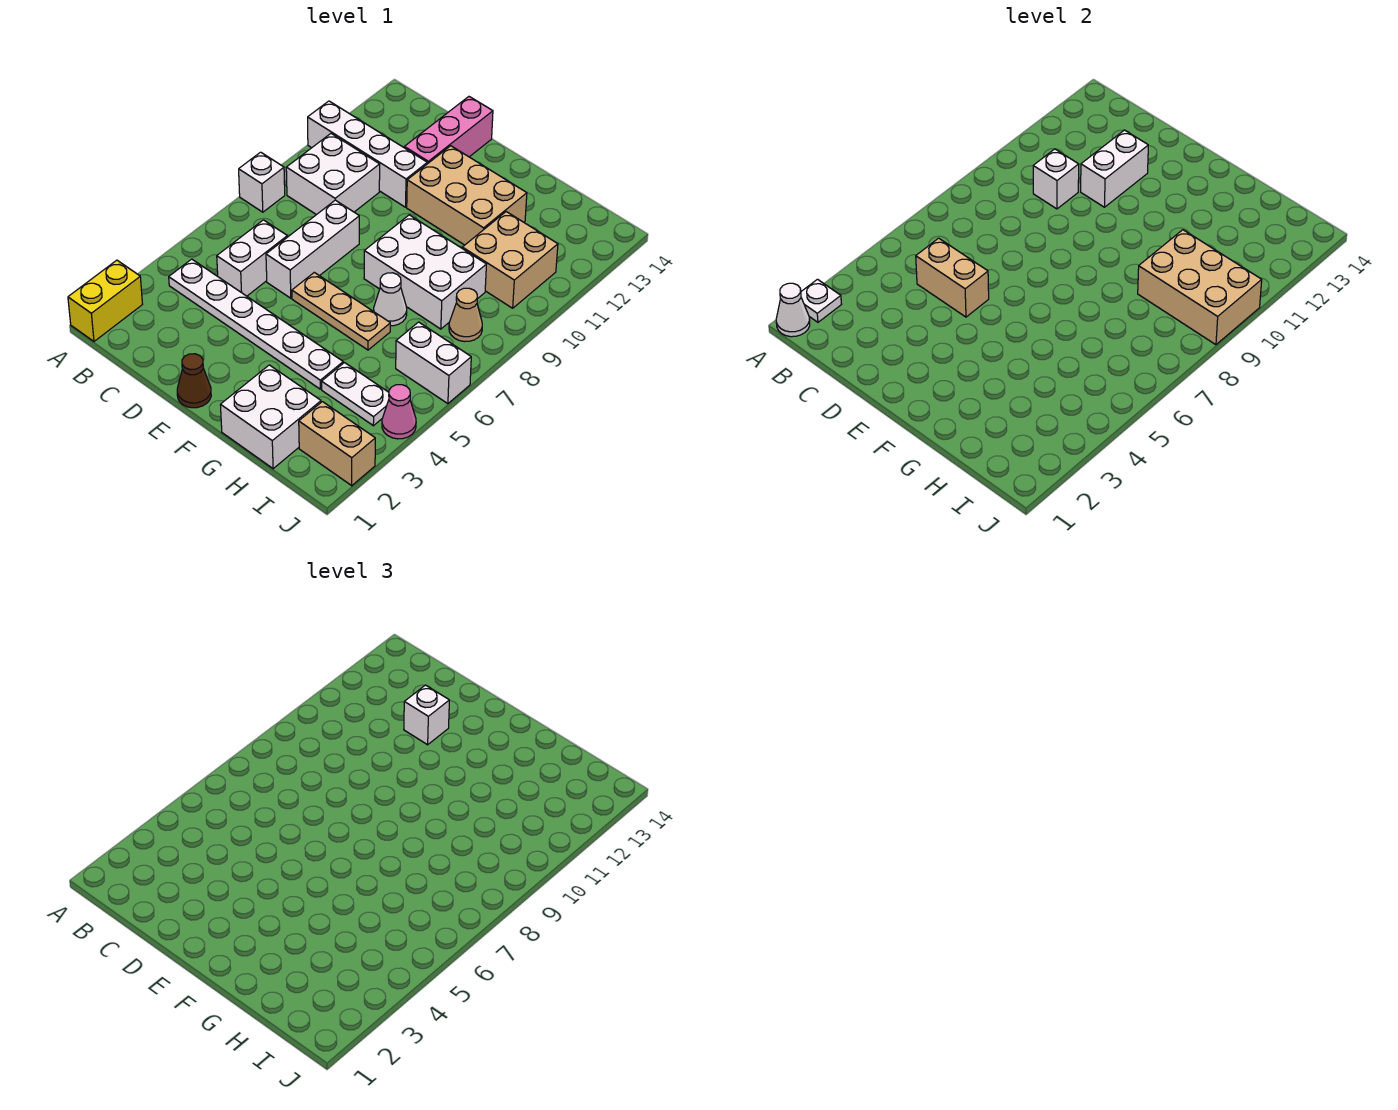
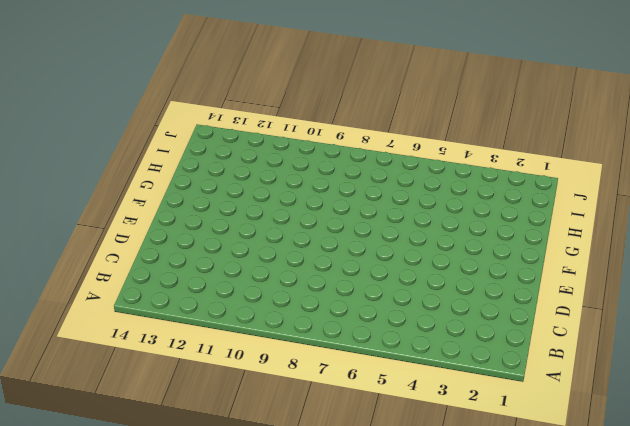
none -> yellow 1x2 brick [68,260,143,341]
none -> white 1x1 brick [239,152,285,212]
none -> white 1x4 brick [308,101,427,207]

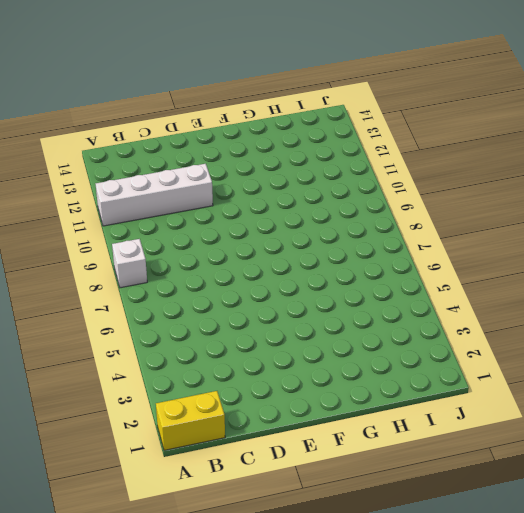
yellow 1x2 brick [156,391,225,450] -> yellow 1x2 brick turned to [68,260,143,341]
none -> white 1x6 plate [169,259,343,389]
none -> white 2x2 brick [286,134,380,215]
none -> white 1x2 brick [217,220,287,296]

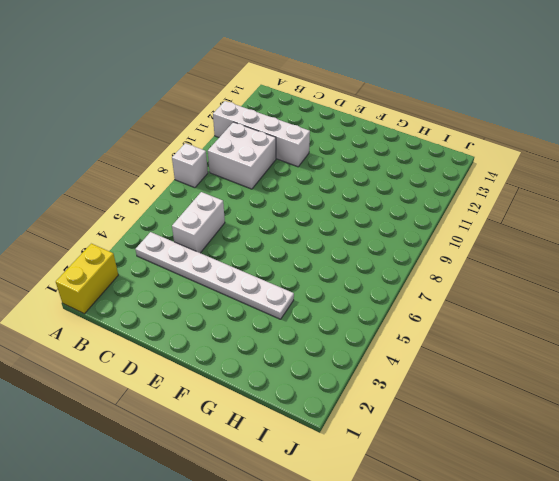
none -> white 1x3 brick [266,200,359,298]
none -> pink 1x3 brick [404,97,493,164]
none -> brown 1x1 cone [177,354,211,408]

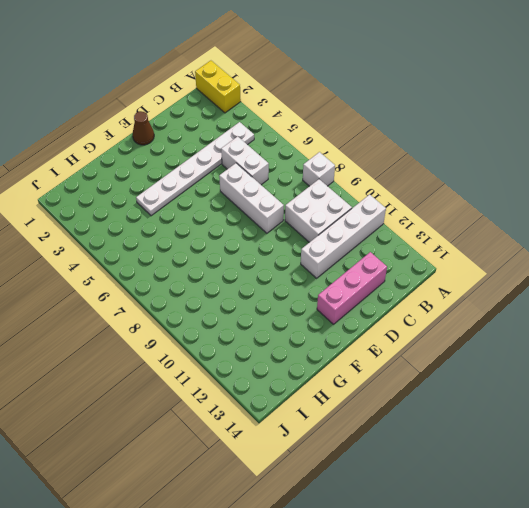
pink 1x3 brick [317,252,387,324] -> pink 1x3 brick turned to [404,97,493,164]
none -> tan 1x3 plate [292,272,390,350]
none -> tan 2x3 brick [407,146,527,245]
none -> white 2x3 brick [364,215,487,329]

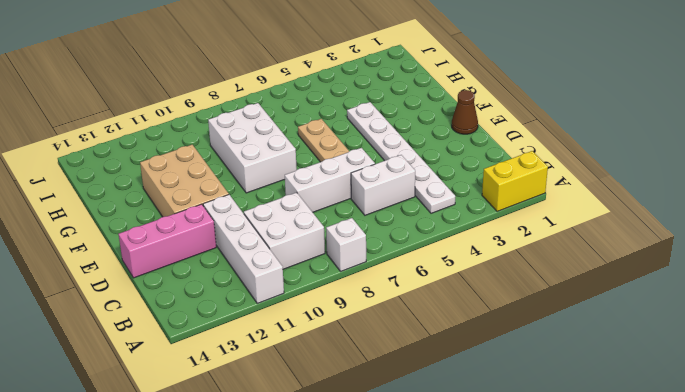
none -> white 2x2 brick [221,365,321,469]
none -> white 1x1 cone [374,273,407,326]
none -> white 1x2 plate [322,363,389,426]

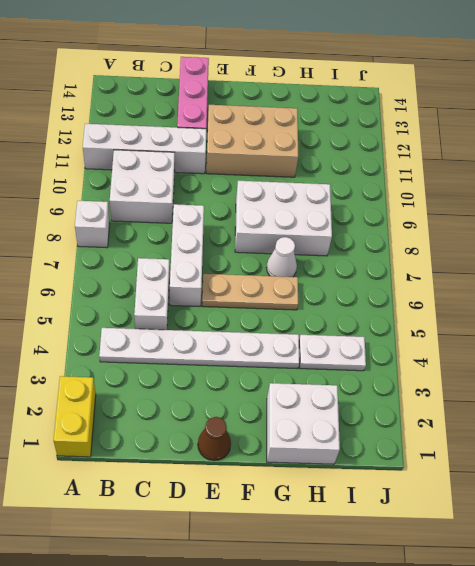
none -> tan 2x2 brick [462,212,558,308]
none -> tan 1x2 brick [299,402,375,486]
none -> white 1x2 brick [396,322,471,404]

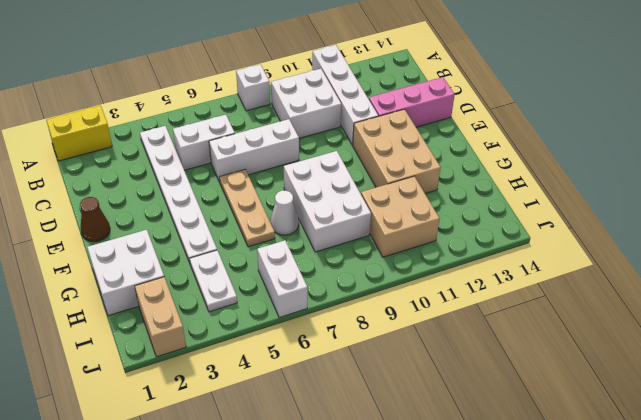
none -> tan 1x1 cone [449,288,482,342]
none -> pink 1x1 cone [382,385,416,439]
none -> white 1x1 cone [776,283,810,337]

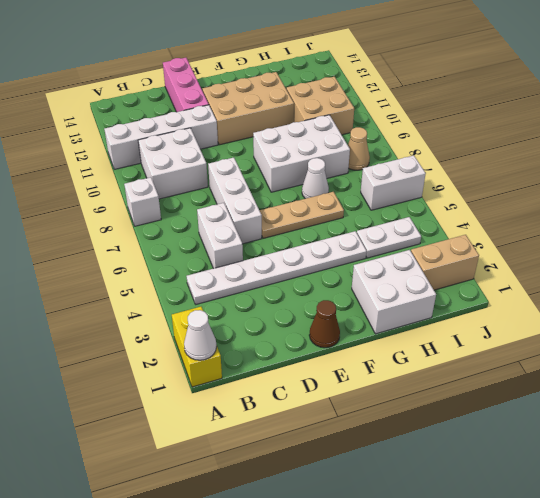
none -> pink 1x1 cone [382,385,416,439]
none -> white 1x1 plate [801,279,842,322]
none -> tan 1x2 brick [916,238,989,317]

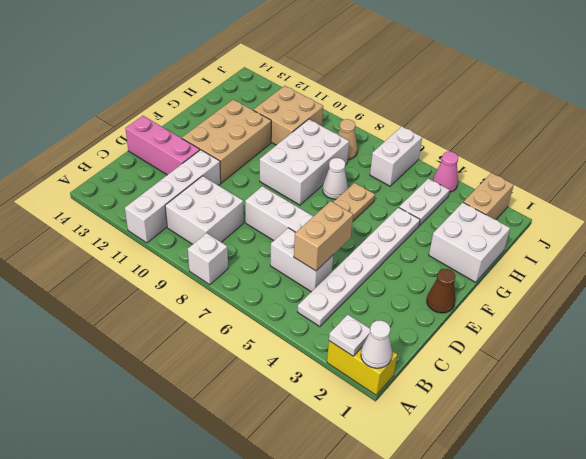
none -> white 1x1 brick [1033,149,1079,209]
none -> white 1x2 brick [1081,130,1148,207]
none -> tan 2x3 brick [1138,230,1262,345]

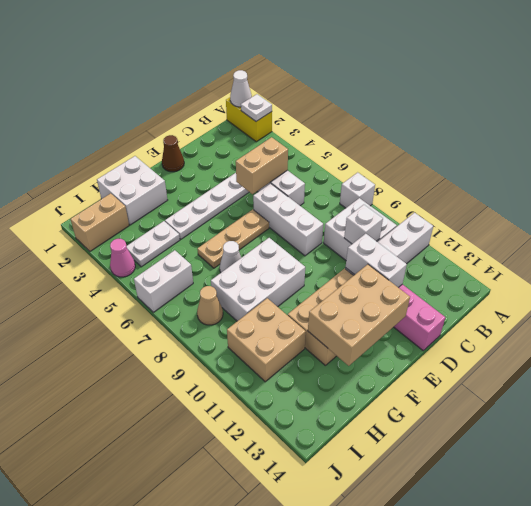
tan 2x3 brick [308,264,410,366] -> tan 2x3 brick moved to [1138,230,1262,345]
none -> white 1x1 brick [404,685,449,745]

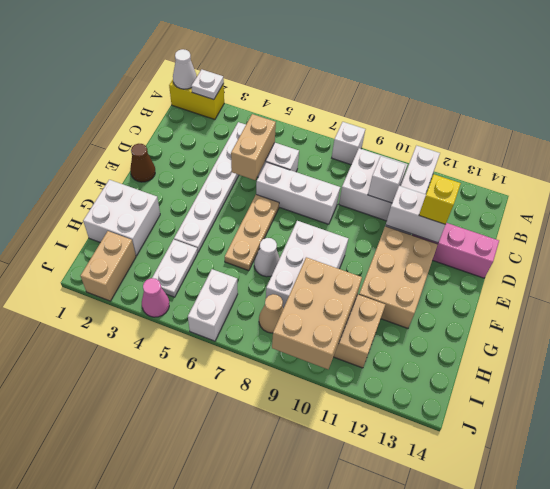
yellow 1x1 brick [419,174,461,224] -> white 1x1 brick [404,685,449,745]

